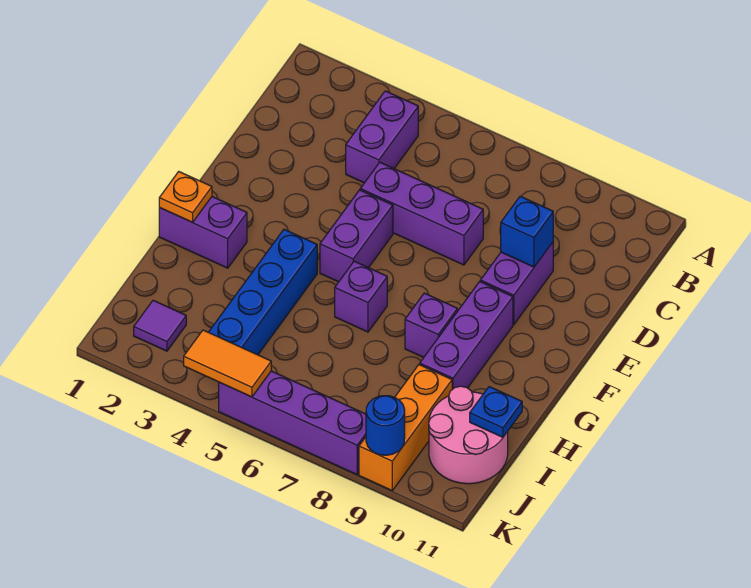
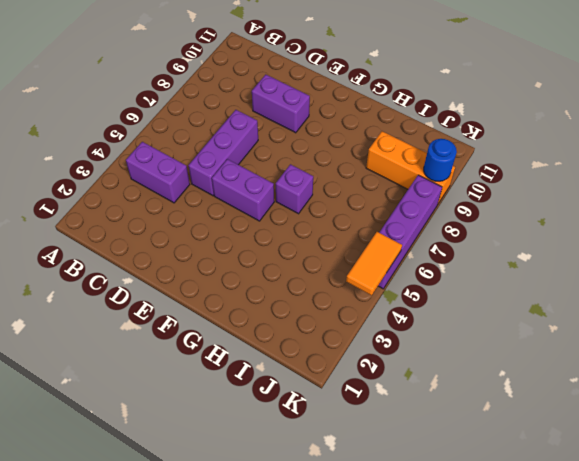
none -> purple 1x3 brick [420,282,513,389]
none -> purple 1x2 brick [159,197,247,268]
none -> blue 1x4 brick [209,229,317,355]

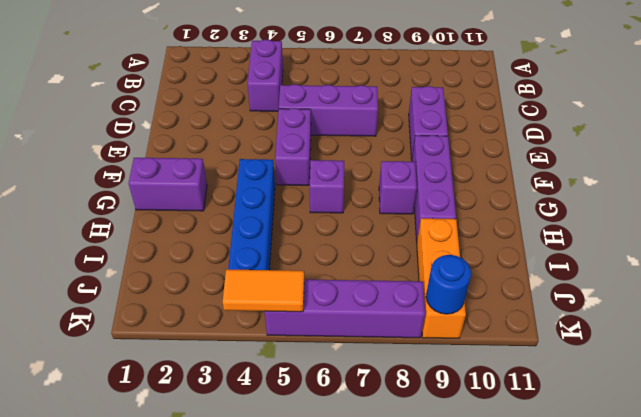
none -> pink 2x2 round brick [429,386,508,484]
none -> purple 1x1 tile [134,300,186,351]
none -> blue 1x1 brick [501,196,553,267]

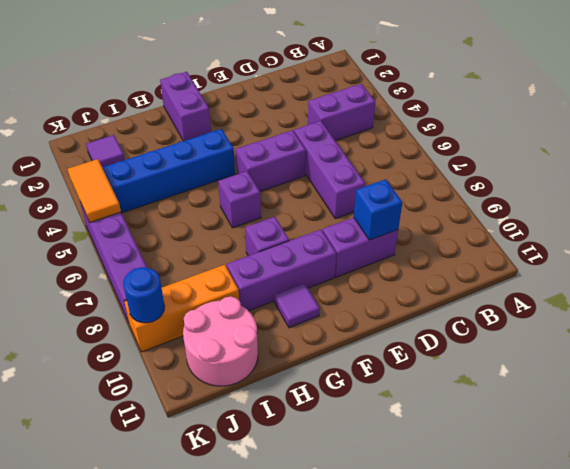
purple 1x1 tile [274,283,320,328] -> none
none -> orange 1x1 plate [159,172,212,222]
none -> blue 1x1 plate [470,387,522,437]

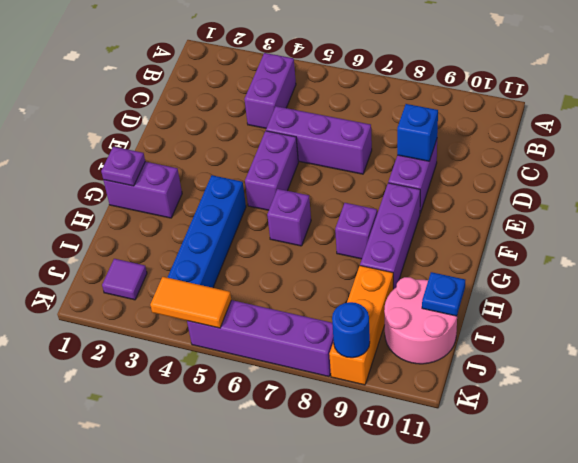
purple 1x1 plate [101,147,145,186] -> orange 1x1 plate [159,172,212,222]

